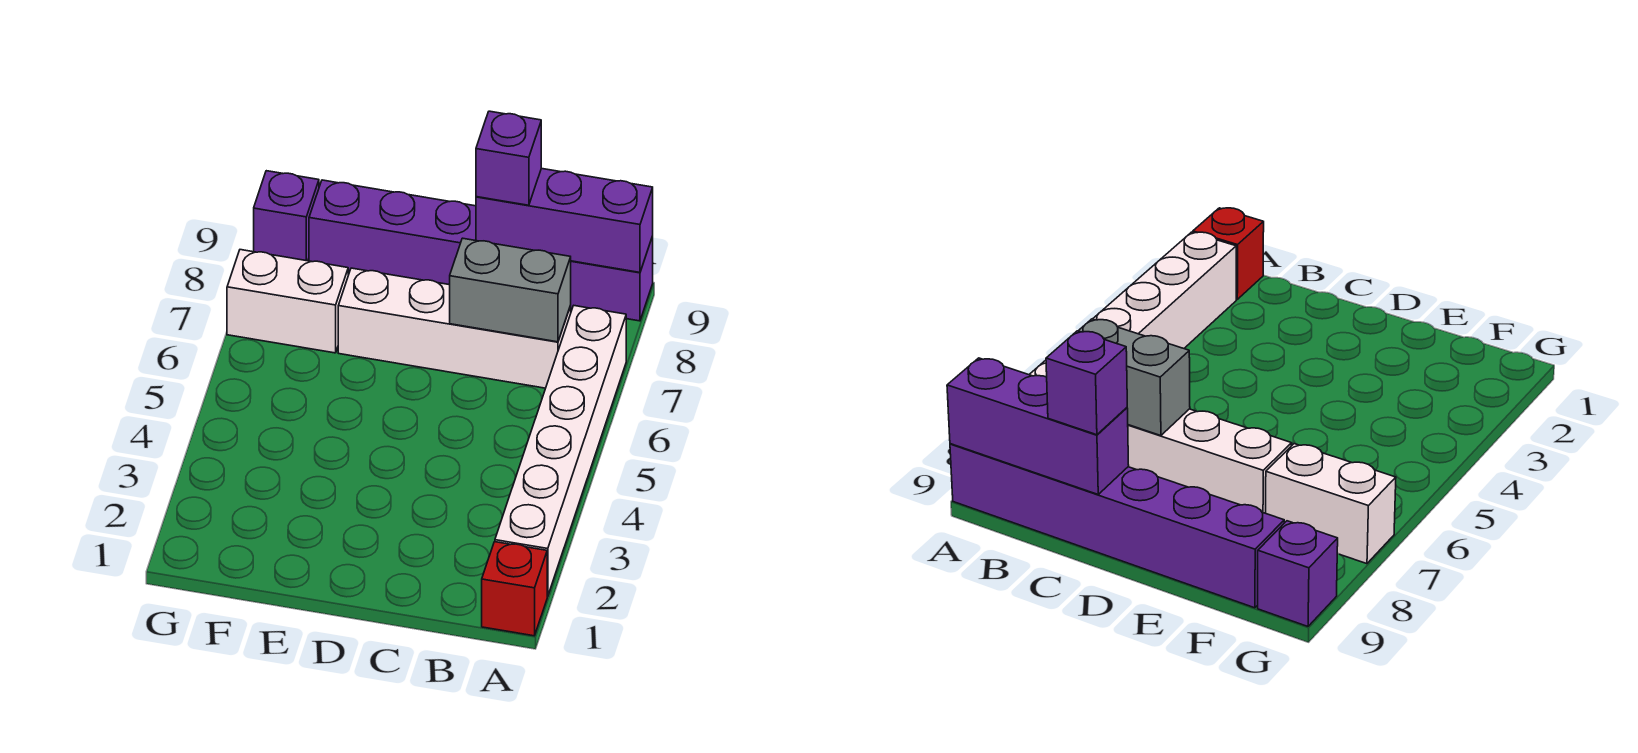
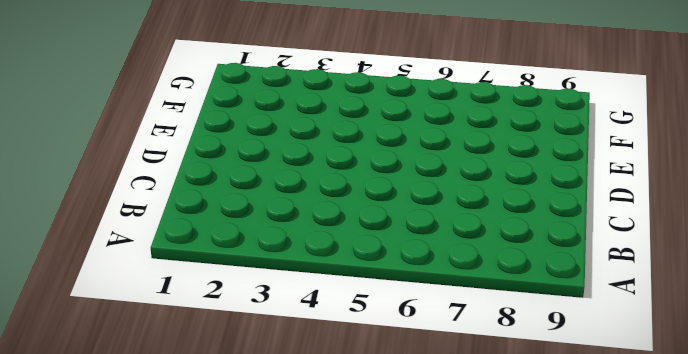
none -> red 1x1 brick [482,542,547,636]
none -> white 1x6 brick [495,306,626,597]

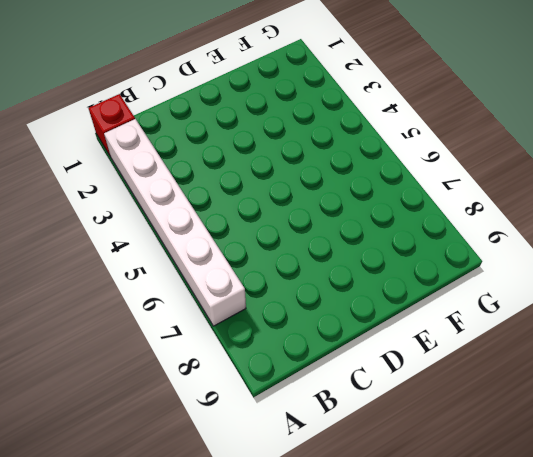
none -> purple 1x6 brick [309,180,653,321]
none -> white 1x4 brick [338,268,571,388]

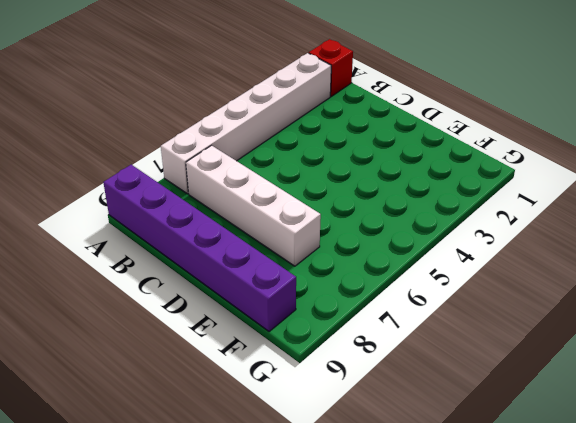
none -> white 1x2 brick [227,250,348,353]
none -> purple 1x1 brick [254,171,319,261]

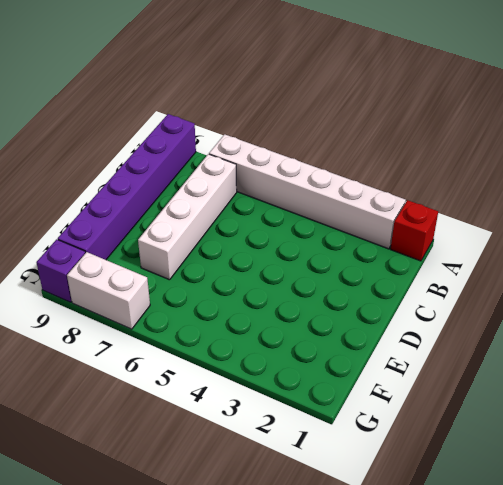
white 1x2 brick [67,252,150,329] -> white 1x2 brick turned to [227,250,348,353]
none -> purple 1x3 brick [476,168,653,272]
none -> grey 1x2 brick [450,238,571,342]

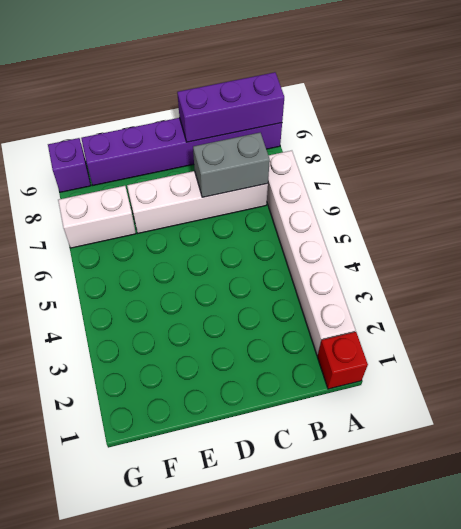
none -> purple 1x1 brick [476,111,541,205]

